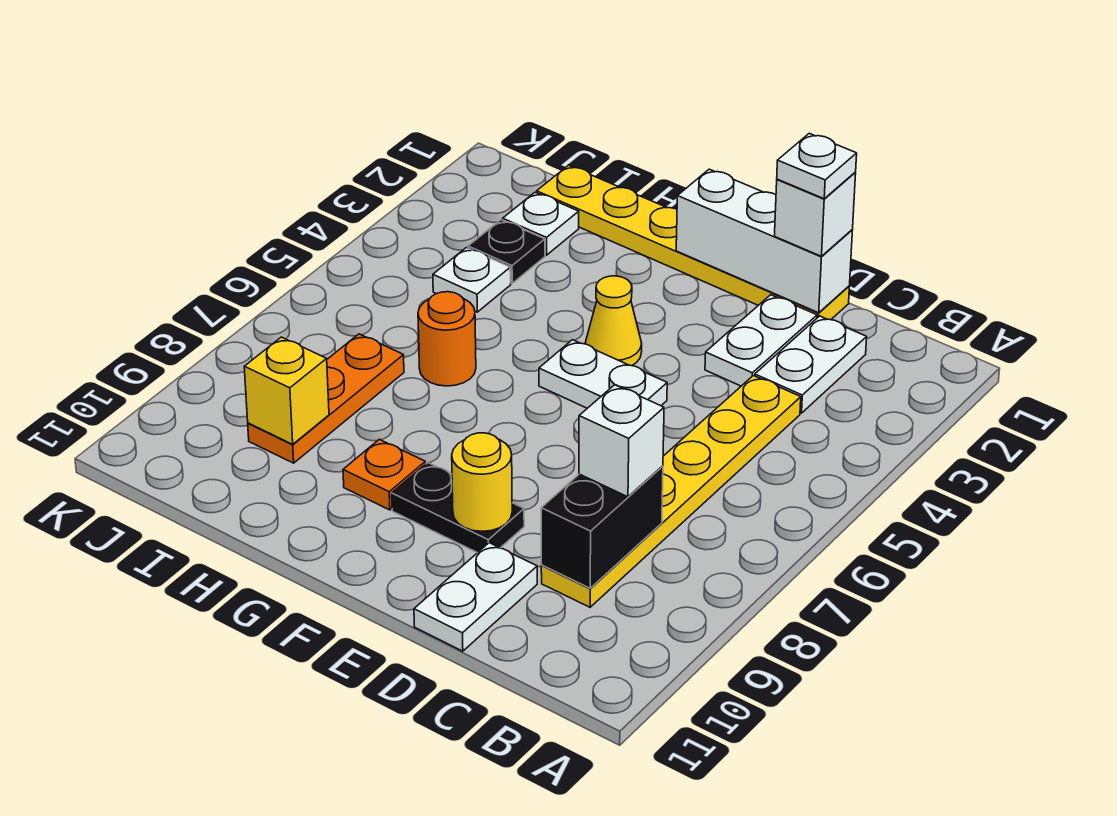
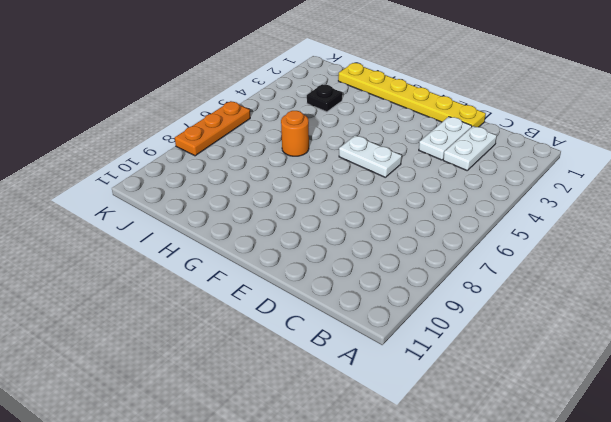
orange 1x3 plate [175,101,250,156] -> orange 1x3 plate moved to [248,334,404,463]
none -> yellow 1x6 plate [541,376,801,607]
none -> white 1x2 plate [414,543,537,651]
none -> black 1x2 plate [392,463,524,553]

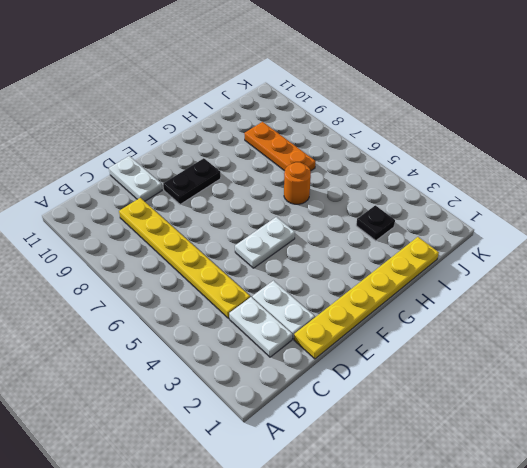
none -> yellow 1x1 cone [585,276,642,366]
none -> orange 1x1 plate [343,439,425,510]
none -> white 1x1 plate [503,192,579,255]

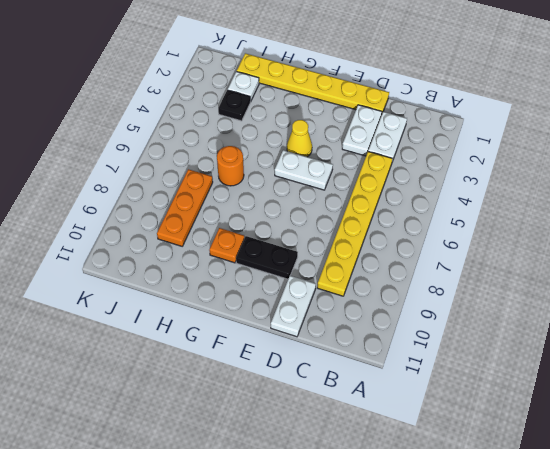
none -> white 1x1 plate [433,248,511,312]
none -> black 1x2 brick [541,466,663,588]
none -> white 1x3 brick [676,169,852,313]

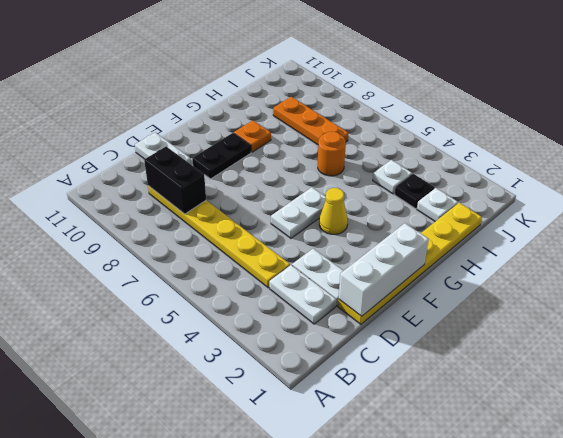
none -> yellow 1x1 round brick [452,433,512,531]
none -> yellow 1x1 brick [244,337,329,444]
none -> white 1x1 brick [579,385,664,497]

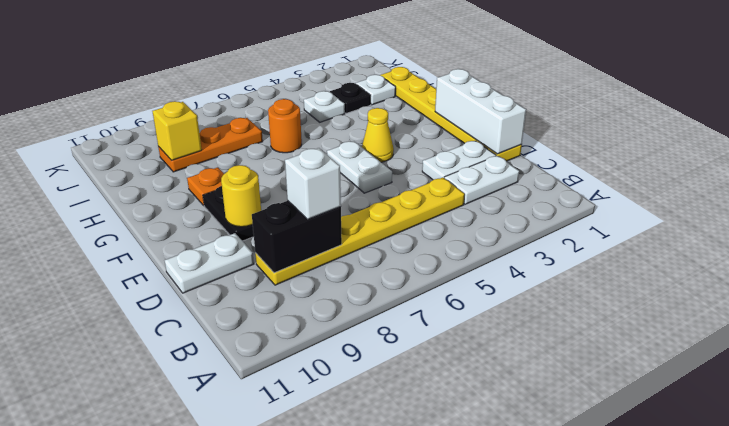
none -> white 1x1 brick [775,173,856,256]
none -> white 1x1 plate [777,133,857,199]

